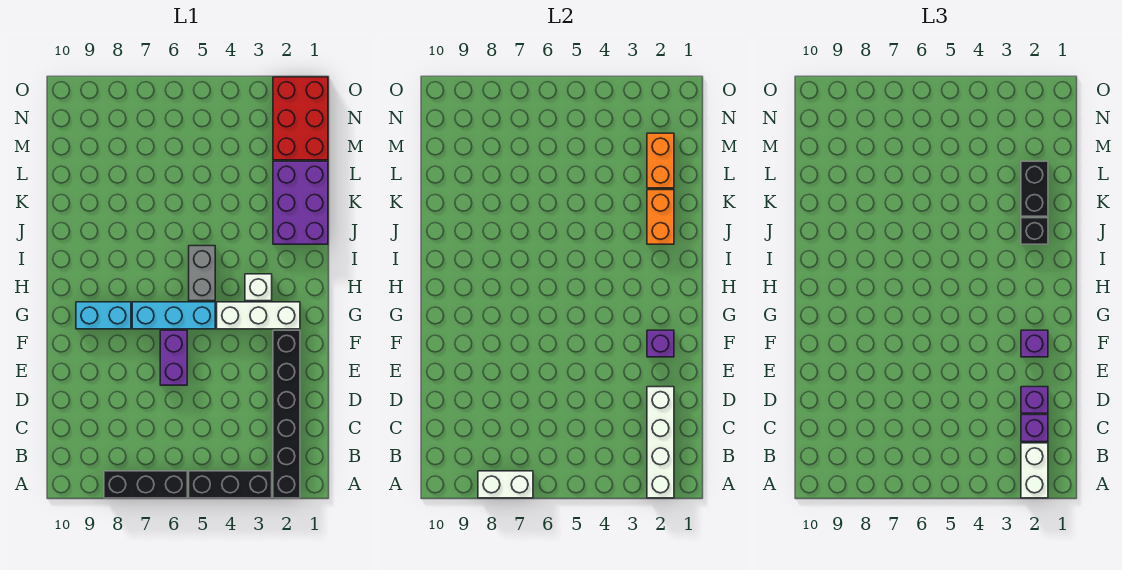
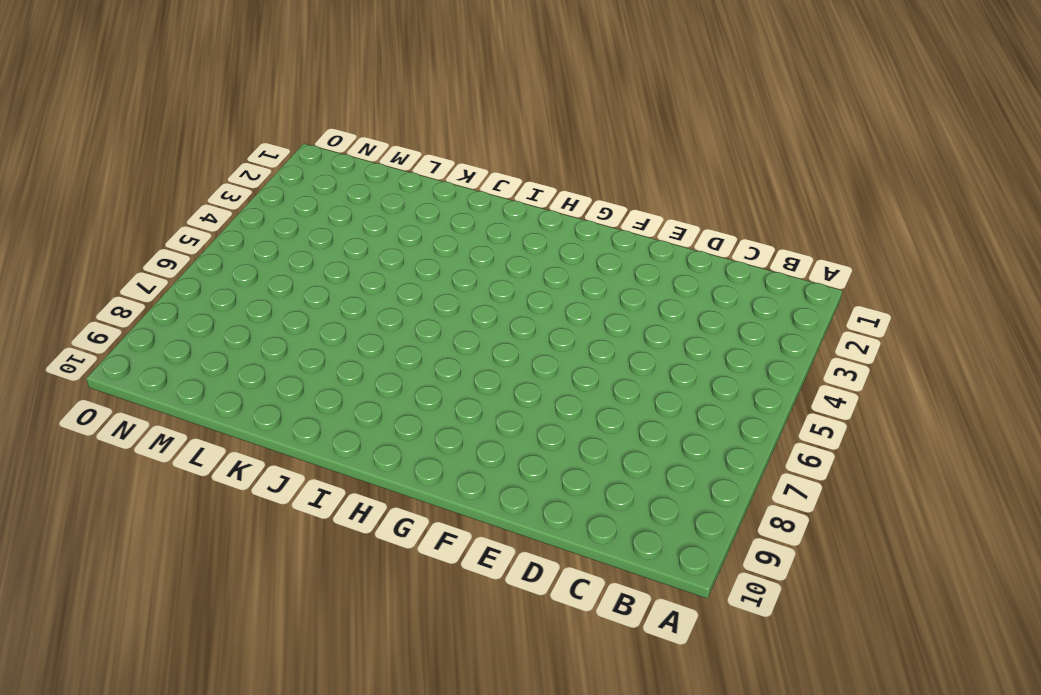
none -> black 1x6 brick [273,330,300,498]
none -> black 1x3 brick [189,471,272,498]
none -> black 1x3 brick [104,471,187,498]

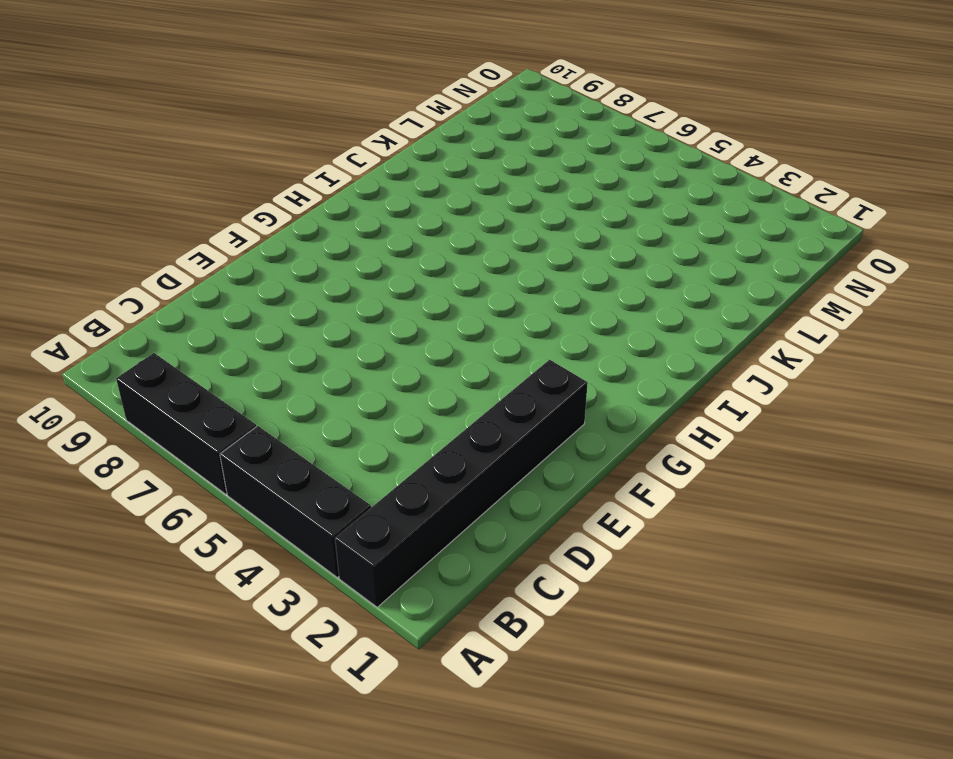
none -> purple 1x2 brick [160,330,187,385]
none -> white 1x3 brick [217,302,300,329]
none -> cyan 1x3 brick [132,302,215,329]

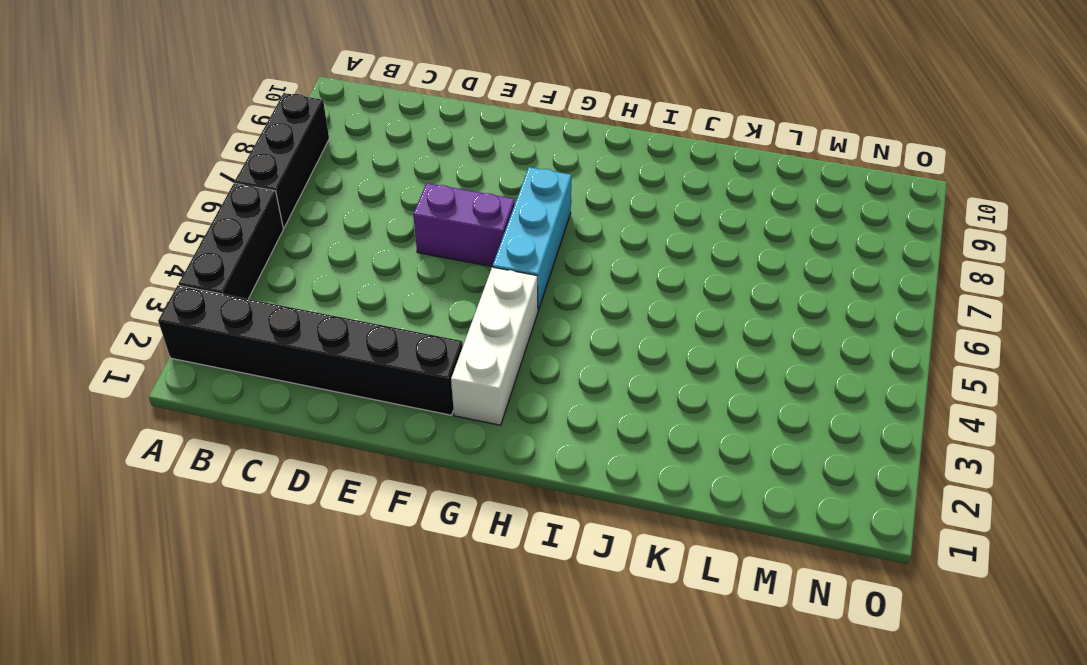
none -> cyan 1x2 brick [76,302,131,329]
none -> white 1x1 brick [245,274,272,301]
none -> grey 1x2 brick [189,246,215,301]

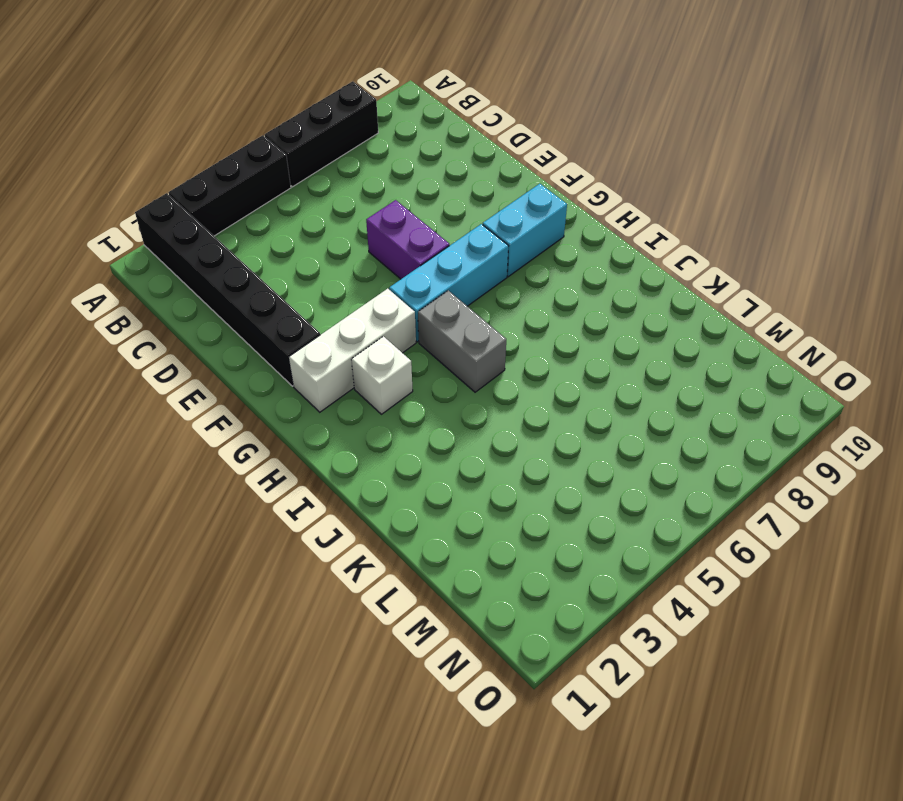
none -> purple 2x3 brick [273,161,328,244]
none -> red 2x3 brick [273,77,328,160]
none -> white 1x4 brick [647,387,674,498]

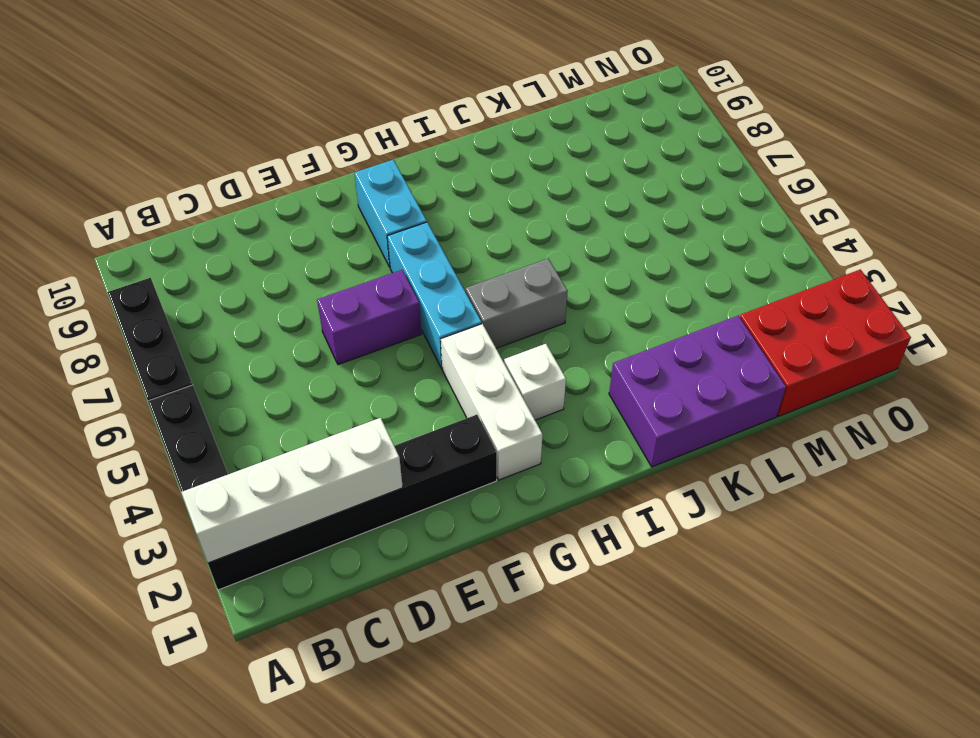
none -> white 1x2 brick [478,471,533,498]
none -> purple 1x1 brick [647,330,674,357]
none -> orange 1x2 brick [647,190,674,244]

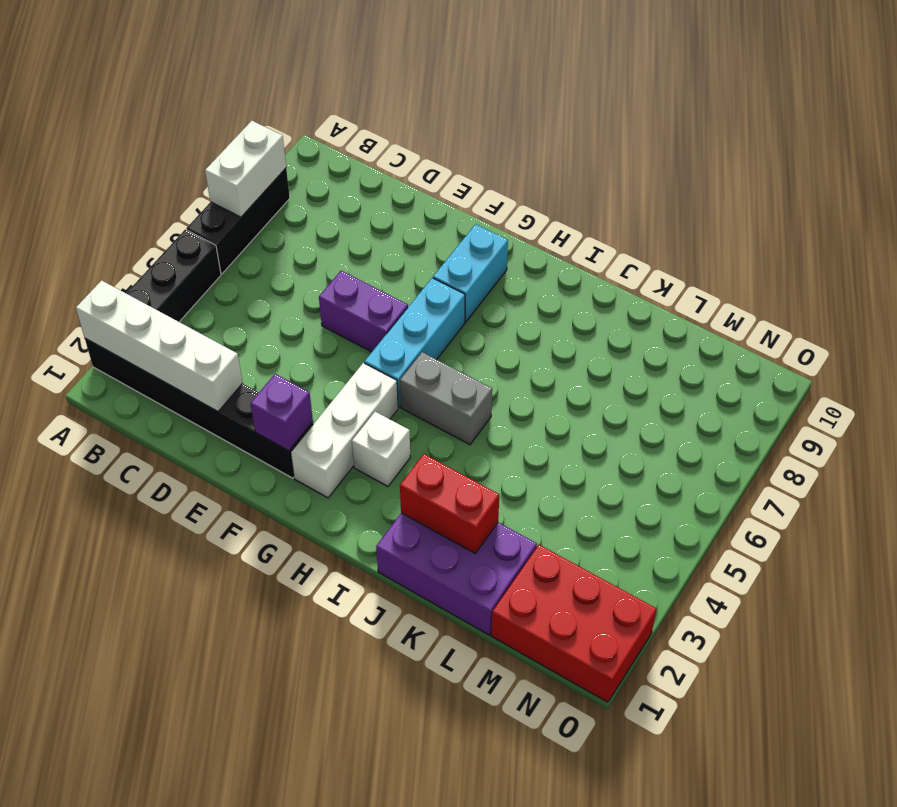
red 1x2 brick [400,454,499,554] -> orange 1x2 brick [647,190,674,244]
none -> orange 1x2 brick [647,133,674,188]
none -> white 1x2 brick [1021,443,1048,498]
none -> purple 1x1 brick [1021,415,1048,442]

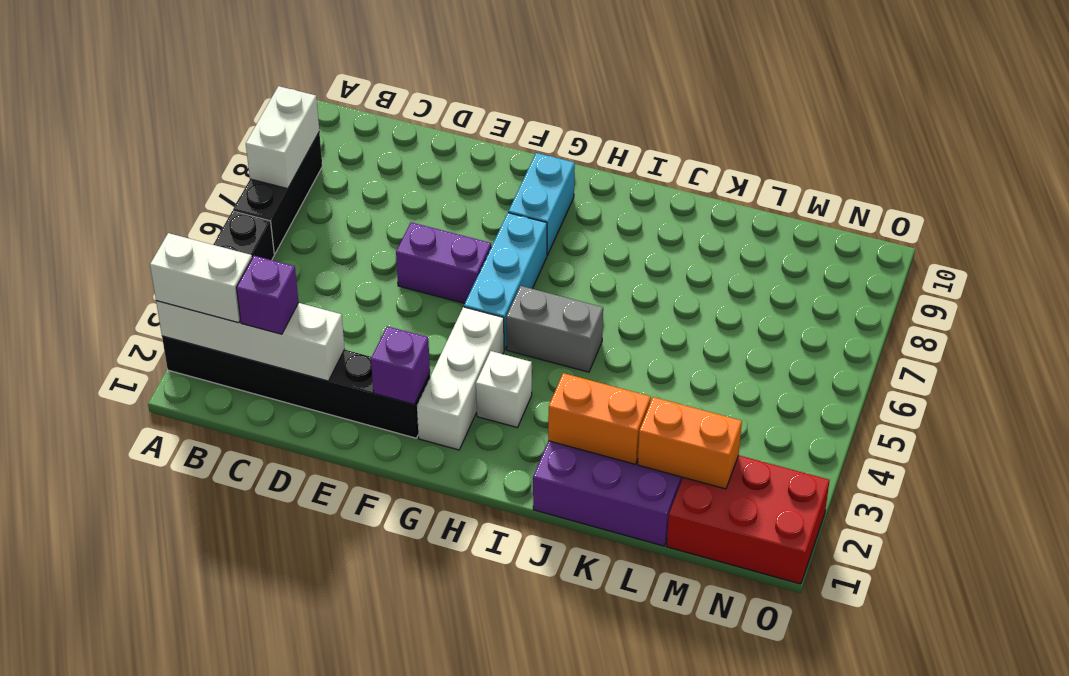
none -> purple 1x1 brick [1021,387,1048,413]
none -> purple 1x1 brick [1021,330,1048,357]
none -> black 1x1 brick [1021,218,1048,244]

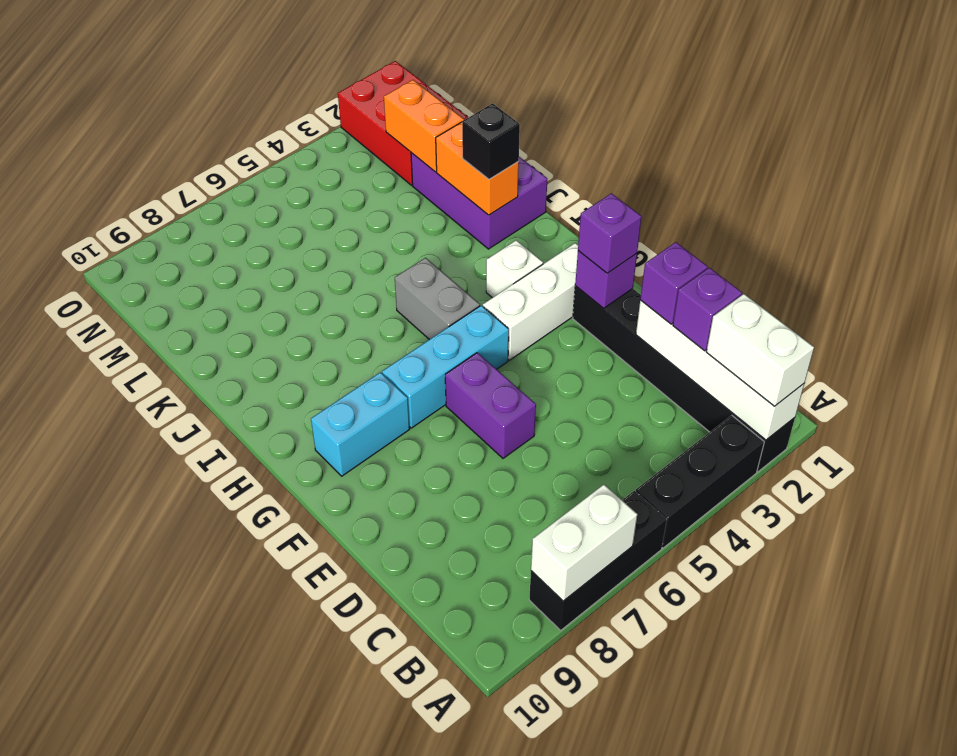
none -> black 1x2 brick [1021,161,1048,216]

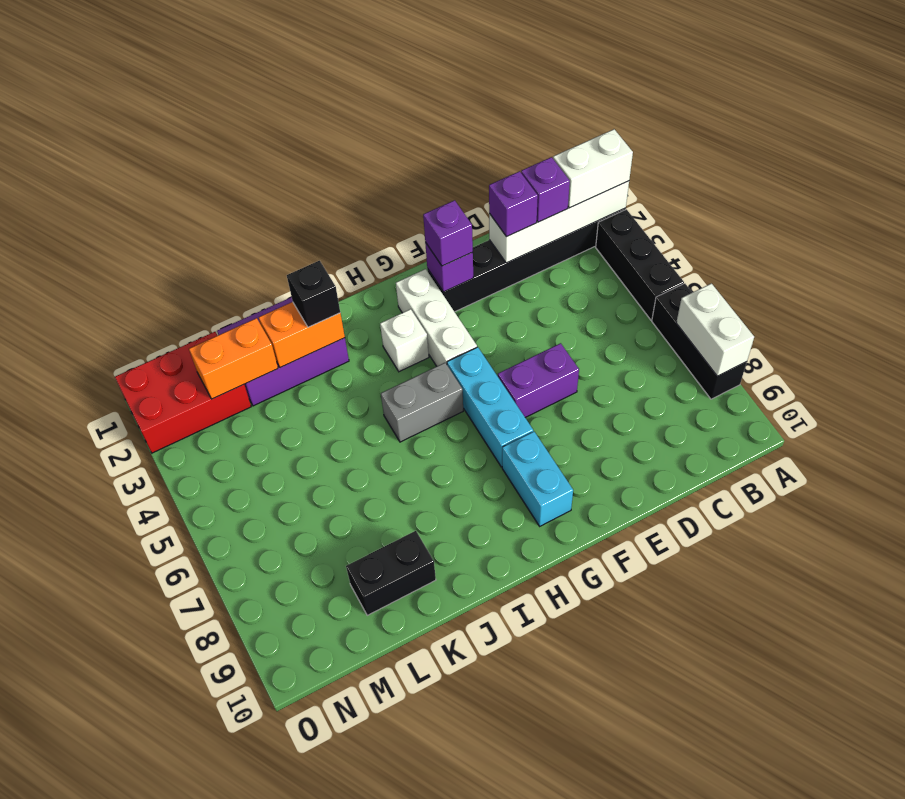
black 1x2 brick [346,531,436,615] -> black 1x2 brick moved to [1021,161,1048,216]

